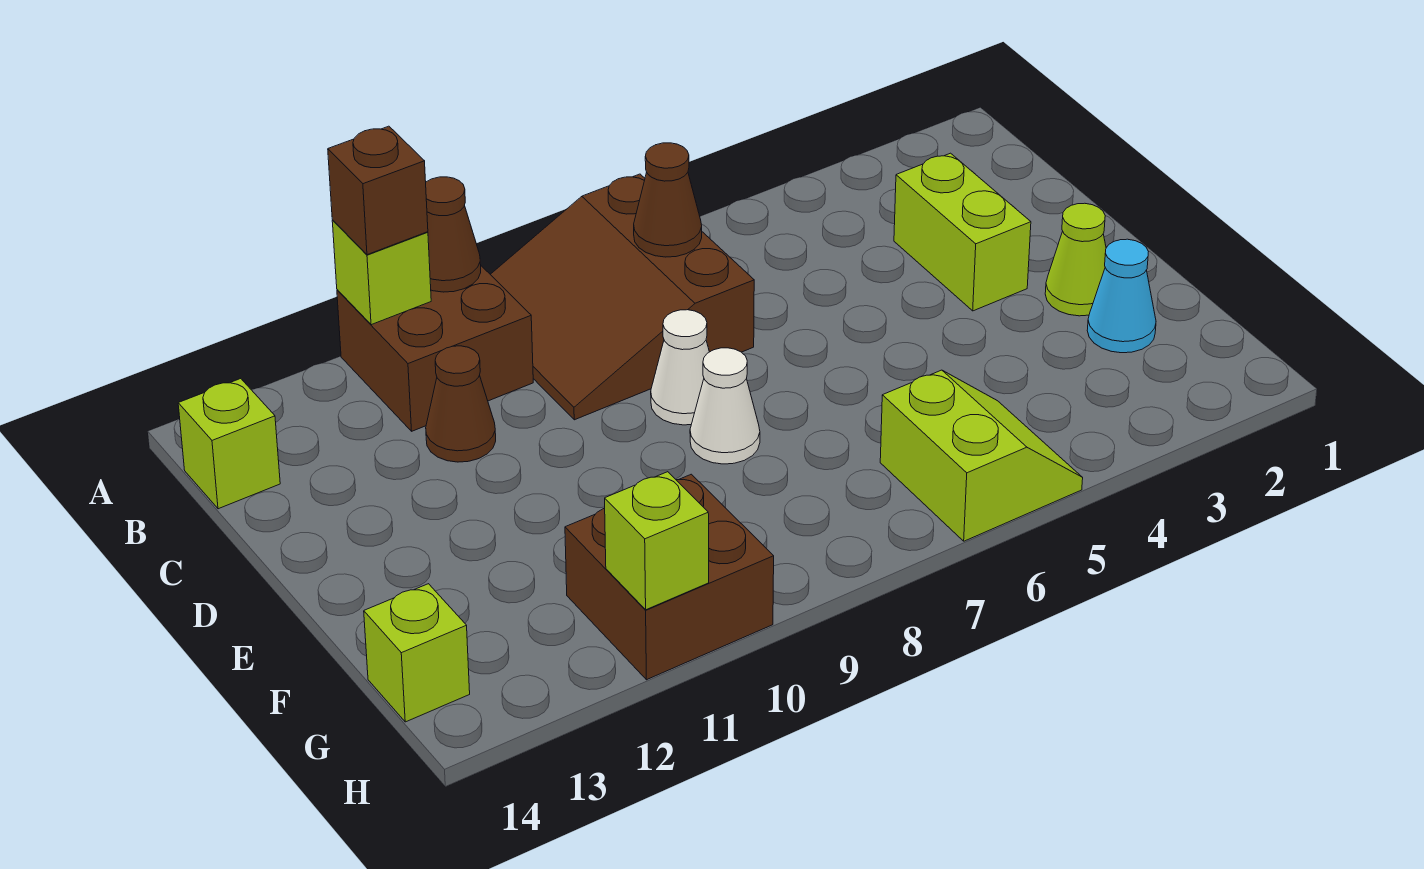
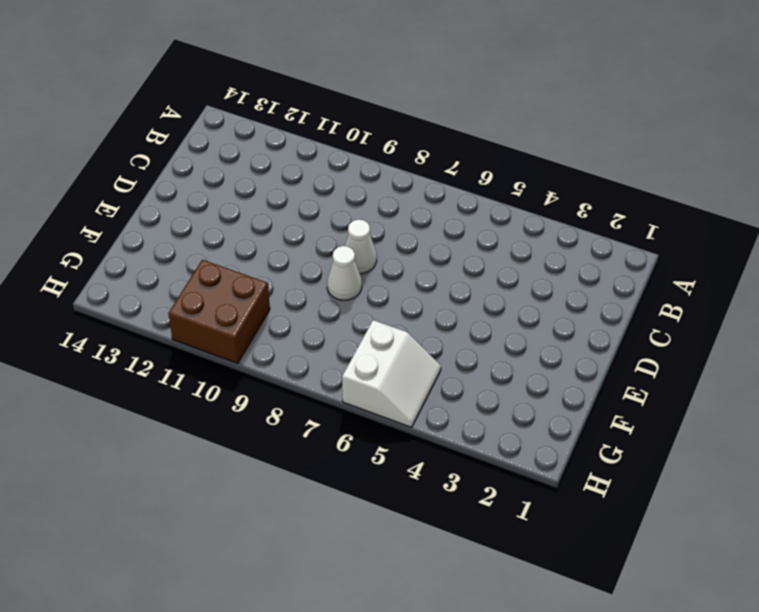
white 2x2 slope [342,320,441,427] -> lime 2x2 slope [880,370,1083,541]
none -> brown 3x3 slope [490,174,754,420]
none -> brown 2x2 brick [337,266,533,431]
none -> lime 1x1 brick [178,379,280,509]

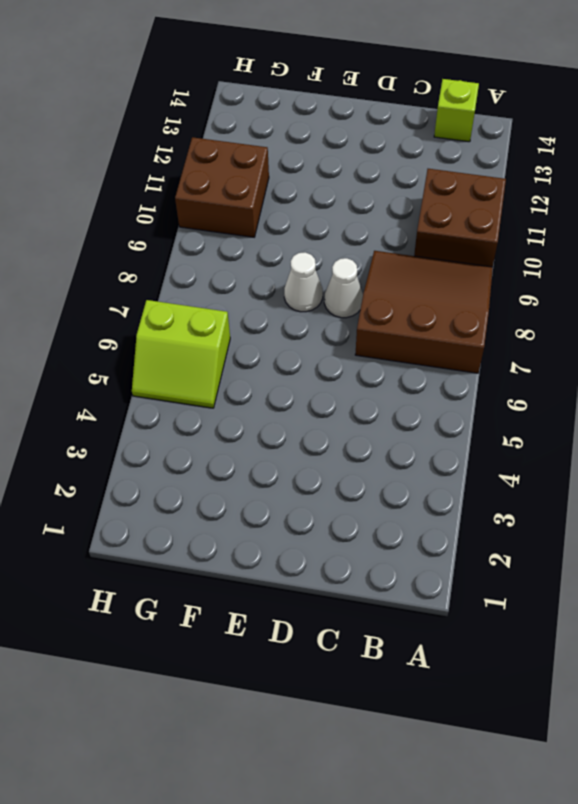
none -> lime 1x2 brick [894,153,1031,311]
none -> brown 1x1 cone [426,346,496,462]
none -> lime 1x1 cone [1045,203,1106,316]

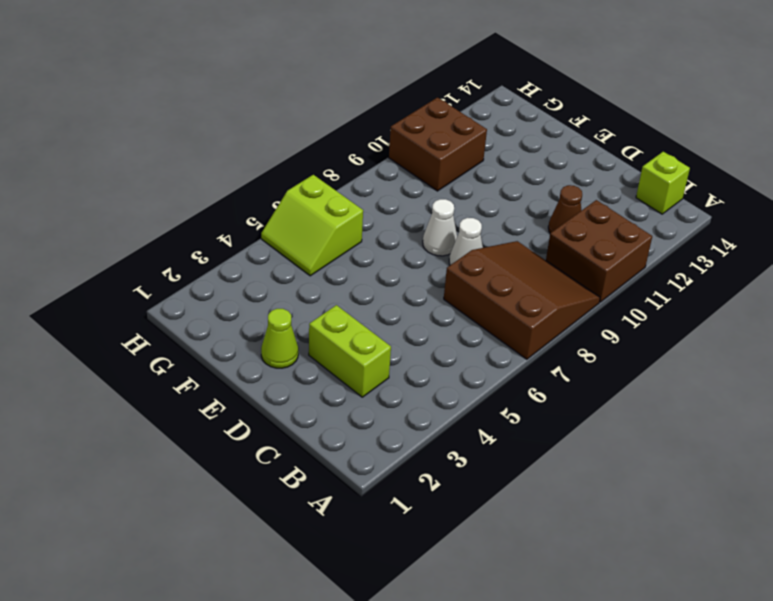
none -> cyan 1x1 cone [1087,239,1156,353]
none -> lime 1x1 brick [364,584,470,722]
none -> brown 1x1 cone [426,177,481,292]

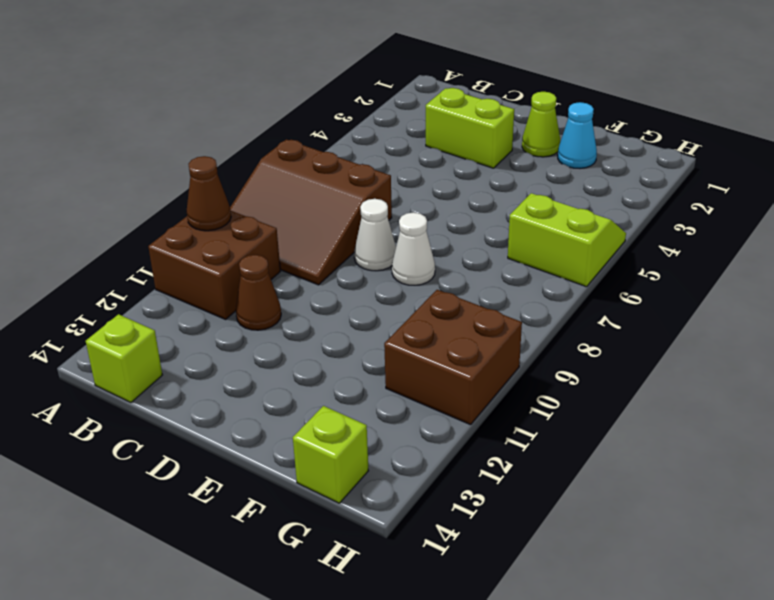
none -> lime 1x1 brick [332,220,431,325]
none -> brown 1x1 cone [634,143,702,257]
none -> lime 1x1 brick [605,472,709,610]

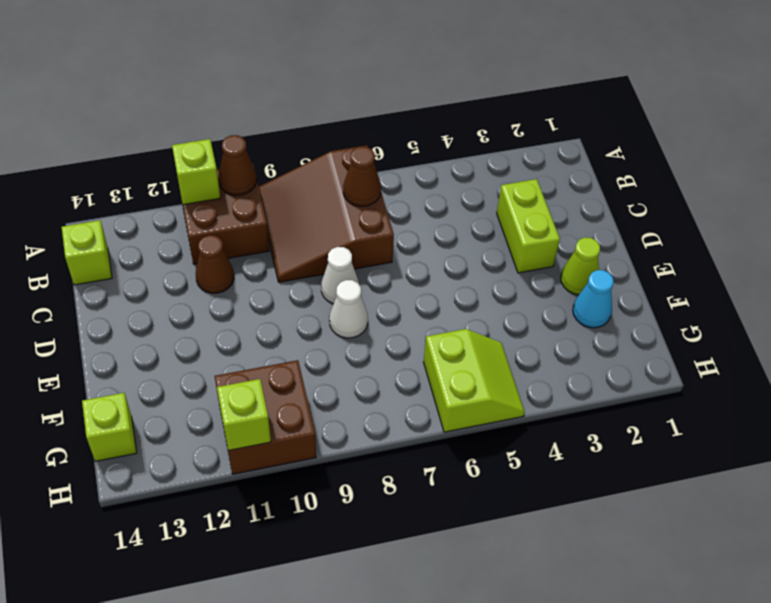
none -> brown 1x1 brick [328,126,428,255]

